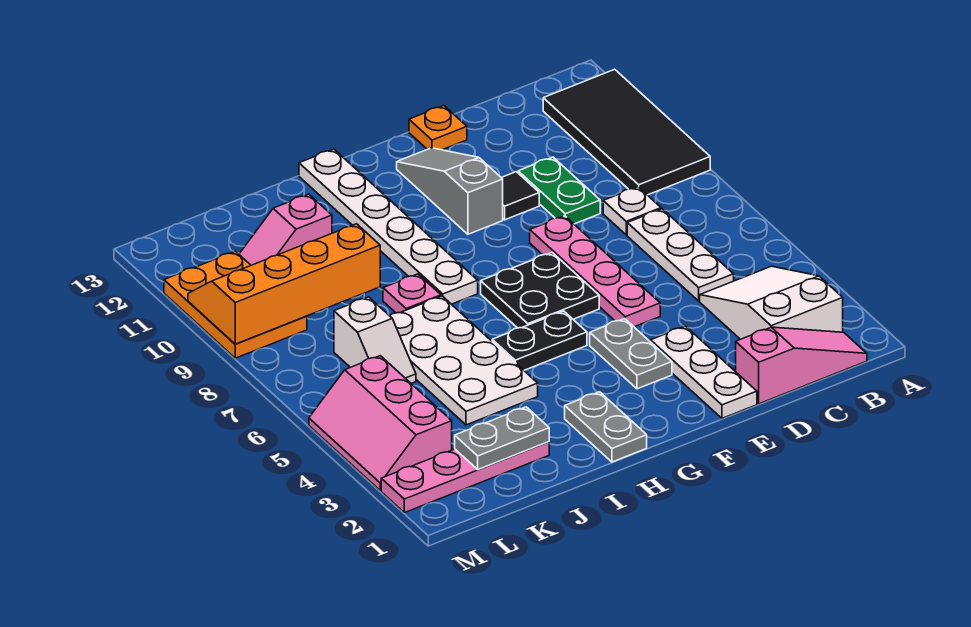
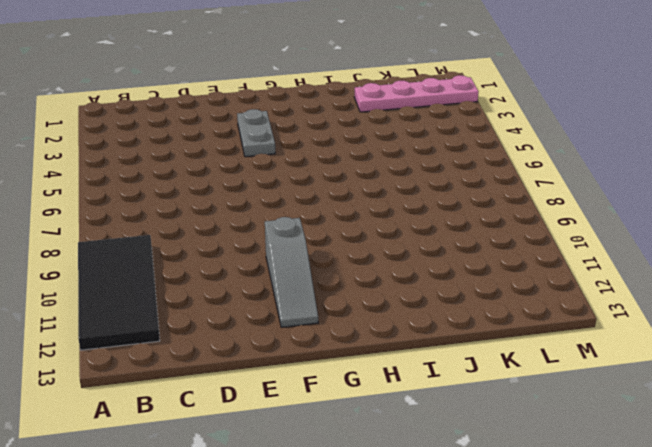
none -> pink 1x3 slope [736,327,867,404]
none -> white 2x3 slope [700,266,843,339]
none -> white 1x3 plate [627,209,734,301]

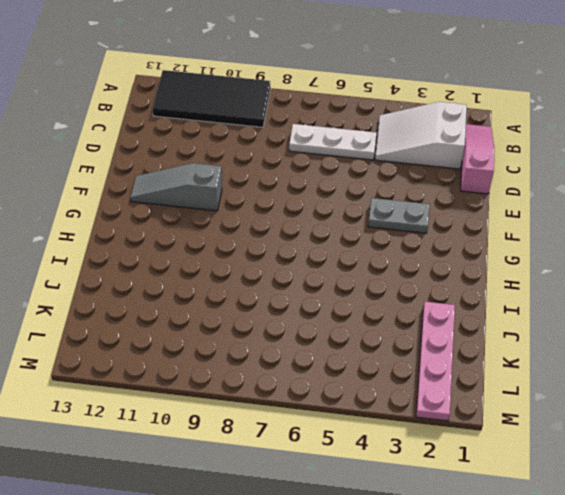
none -> white 1x1 plate [603,187,661,235]
none -> green 1x2 plate [518,157,600,224]
none -> white 1x3 plate [651,326,757,418]

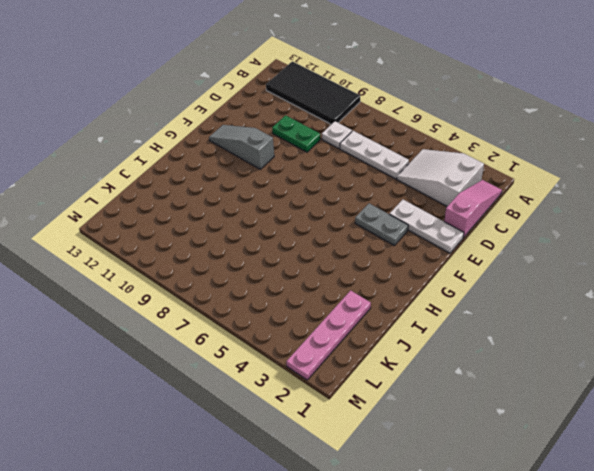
none -> pink 1x4 plate [530,216,660,327]
none -> black 1x1 tile [501,172,539,220]
none -> orange 1x1 plate [409,106,467,150]

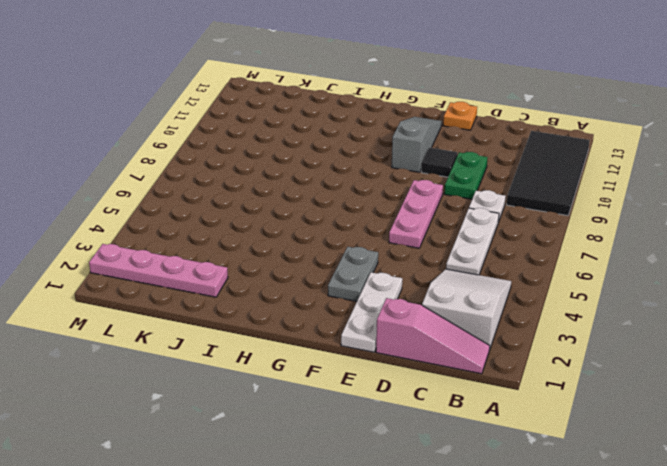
pink 1x3 plate [389,180,443,248] -> pink 1x4 plate [530,216,660,327]
none -> black 2x2 plate [481,253,599,328]
none -> black 1x2 plate [492,311,587,370]
none -> grey 1x2 plate [565,392,647,462]

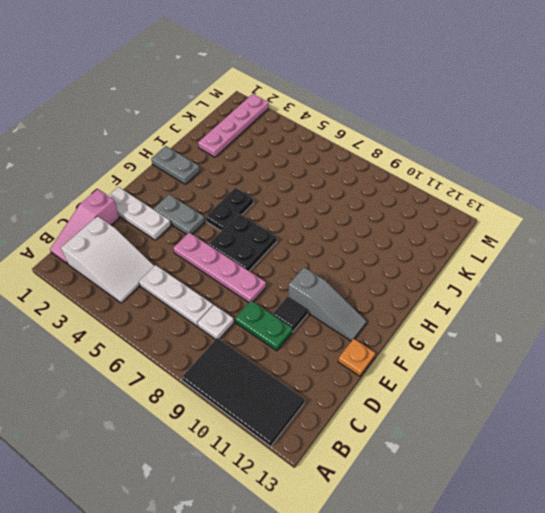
none -> white 1x6 plate [299,149,478,304]
none -> white 2x4 plate [390,296,538,425]
none -> pink 1x1 plate [383,274,441,313]

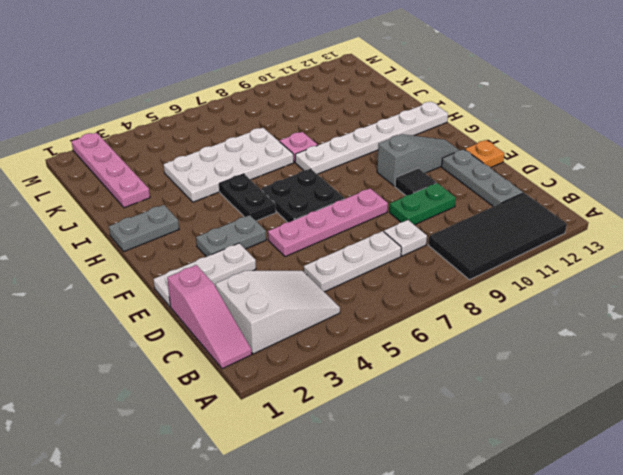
grey 1x3 plate [442,149,523,207] -> none
none -> pink 1x2 slope [239,194,332,265]
none -> white 1x2 slope [334,297,416,383]
none -> pink 2x3 slope [309,356,452,490]

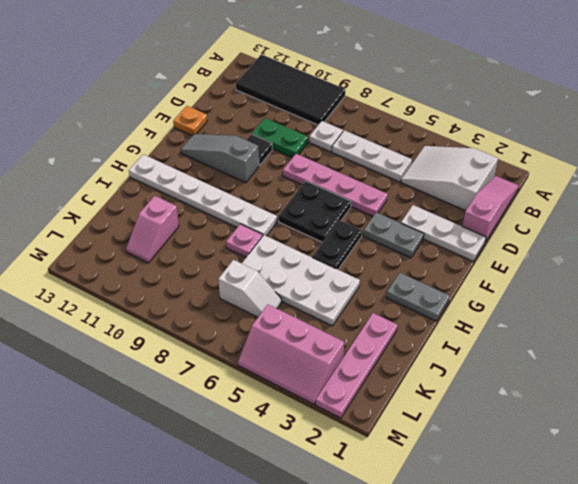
none -> orange 2x3 plate [164,251,307,358]
none -> grey 1x2 plate [455,407,549,470]
none -> orange 2x4 slope [188,224,380,344]

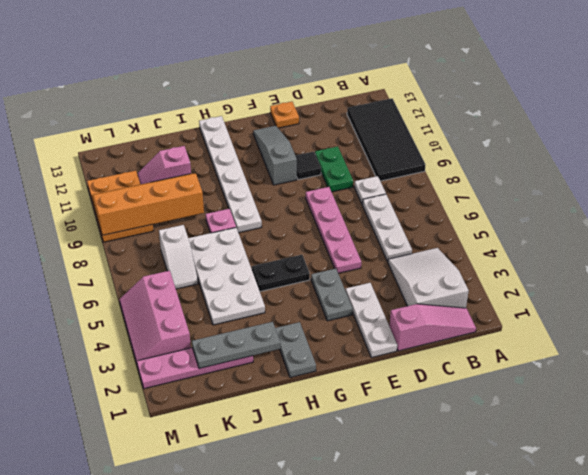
grey 1x3 plate [192,322,280,369] -> grey 1x2 plate [455,407,549,470]
none -> black 2x2 plate [481,253,599,328]

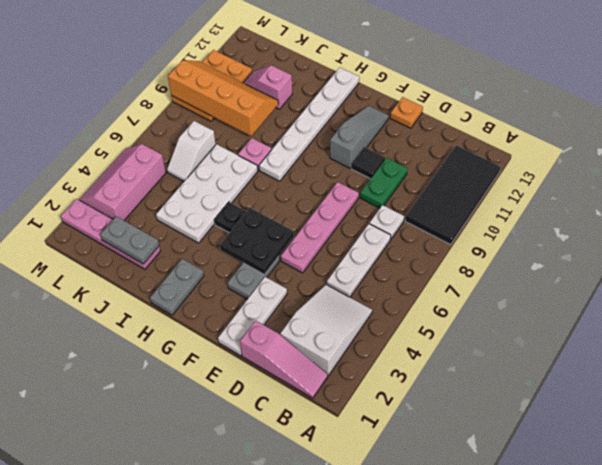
black 2x2 plate [220,208,294,275] -> black 2x2 plate moved to [481,253,599,328]

